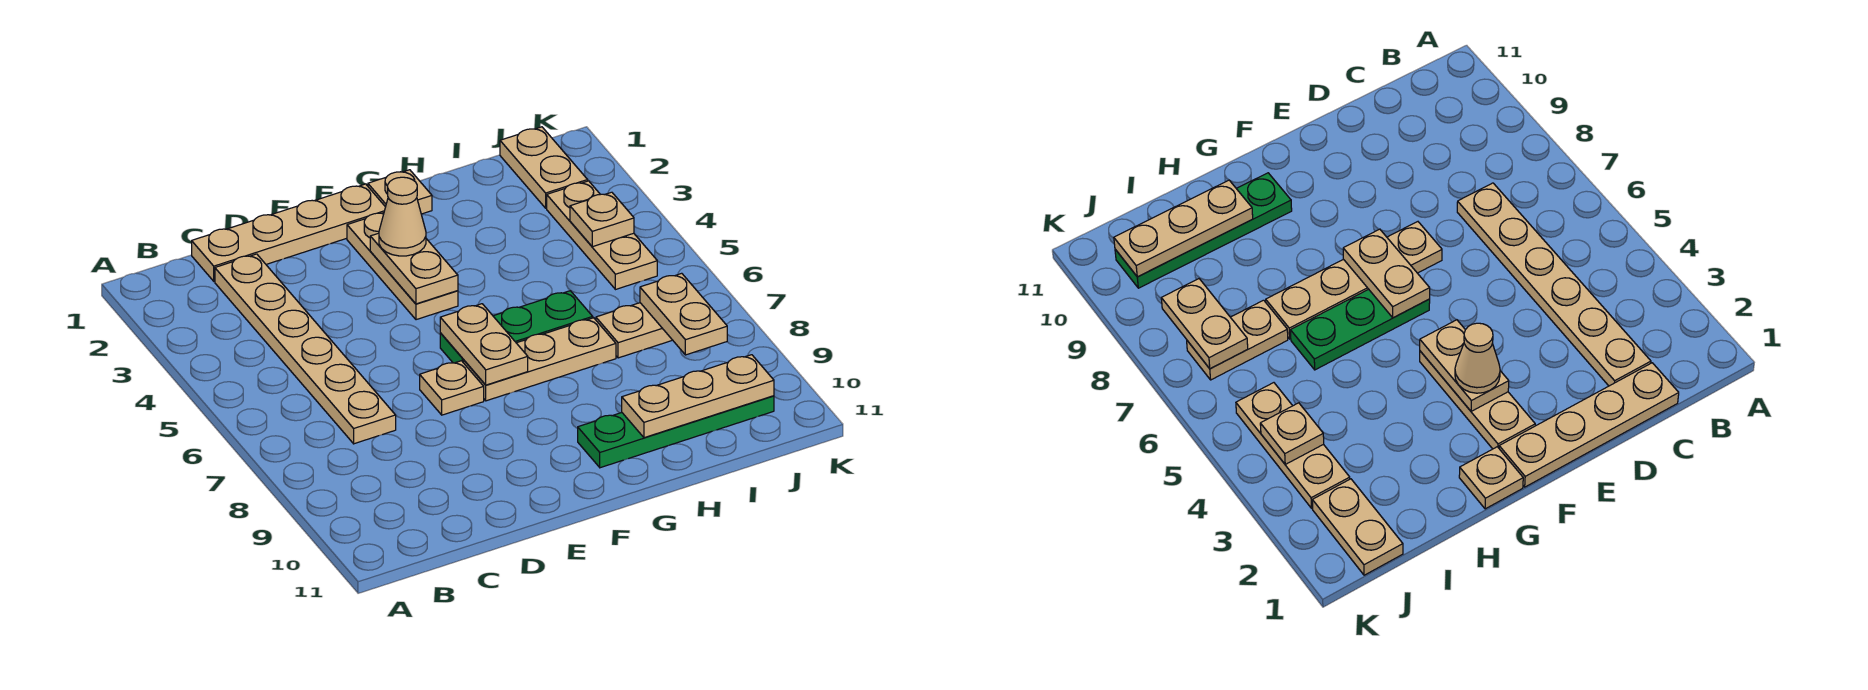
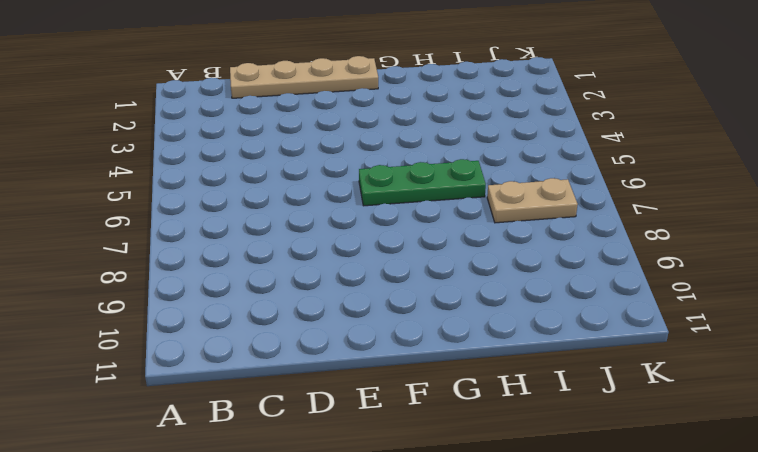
none -> tan 1x6 plate [215,254,396,444]
none -> tan 1x1 plate [420,361,484,415]
none -> tan 1x3 plate [347,213,458,320]

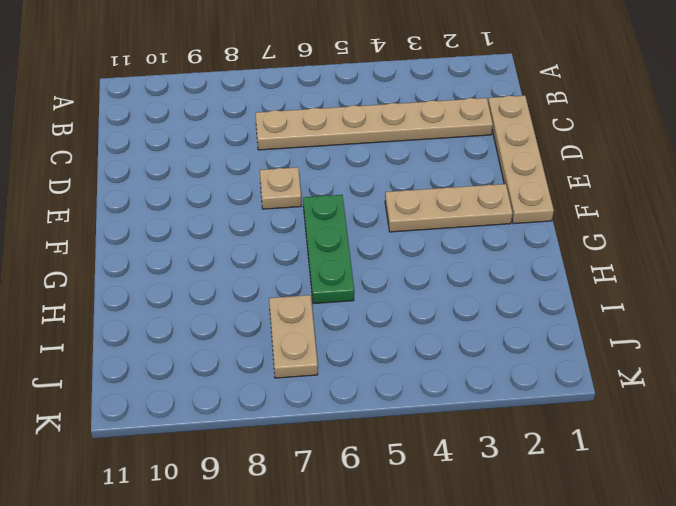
none -> tan 1x3 plate [464,318,616,401]
none -> tan 1x1 plate [368,170,432,214]
none -> green 1x4 plate [578,396,774,468]

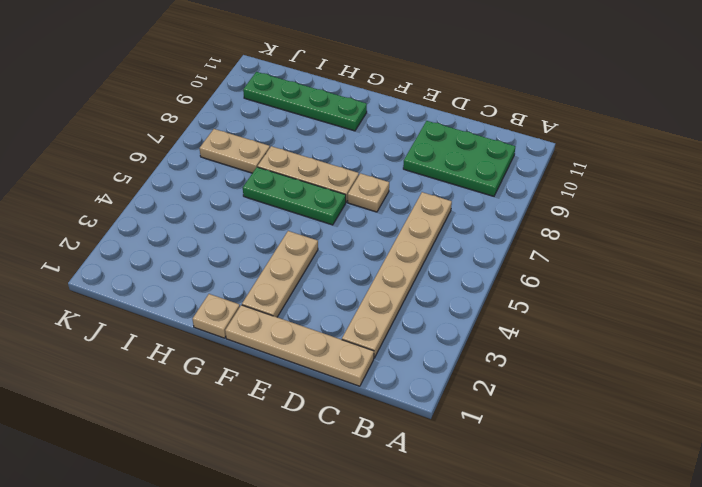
green 2x3 plate [403,121,515,196] -> none
none -> tan 1x2 plate [500,127,588,208]
none -> tan 1x3 plate [547,181,657,290]
none -> tan 1x2 plate [370,233,458,304]

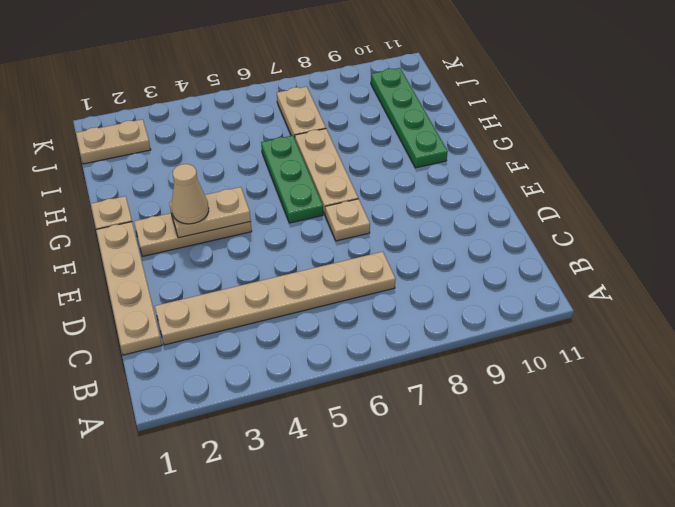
none -> tan 1x3 plate [547,181,657,290]
none -> tan 1x2 plate [440,304,528,385]
none -> tan 1x3 plate [622,355,774,438]

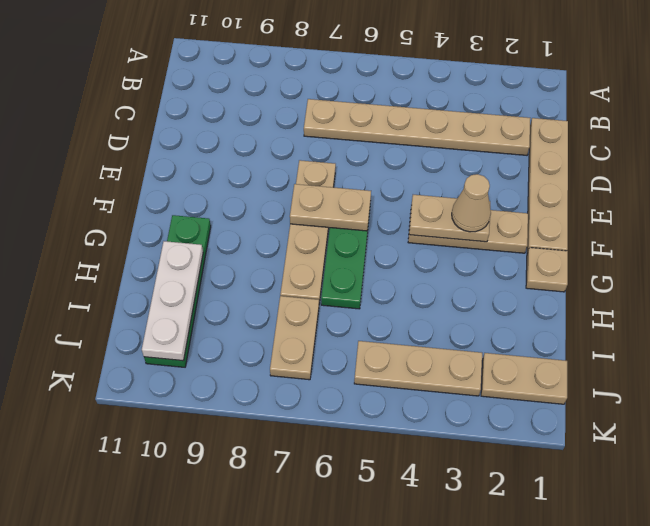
white 1x3 plate [142,241,203,361] -> tan 1x3 plate [622,355,774,438]
none -> tan 1x1 plate [570,192,634,247]
none -> tan 1x2 plate [640,273,727,355]

